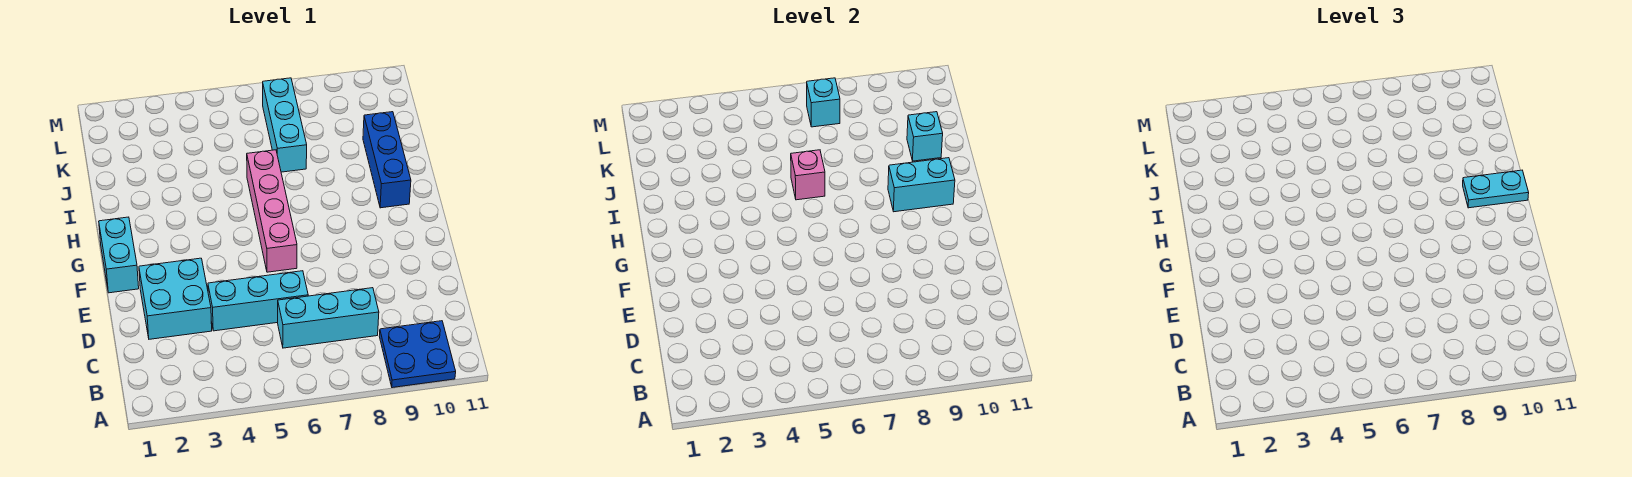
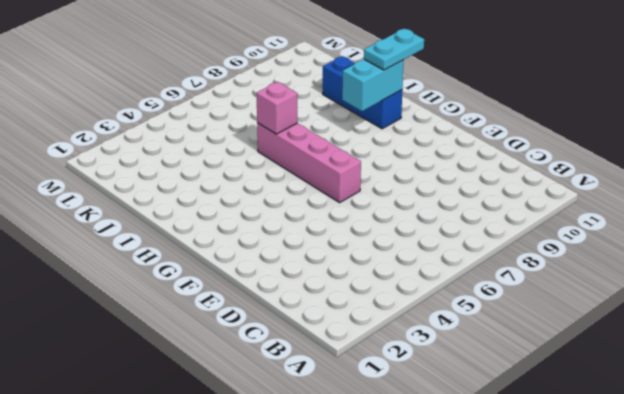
none -> blue 2x2 plate [379,321,456,388]
none -> cyan 1x3 brick [278,288,379,348]
none -> cyan 2x2 brick [139,258,212,339]

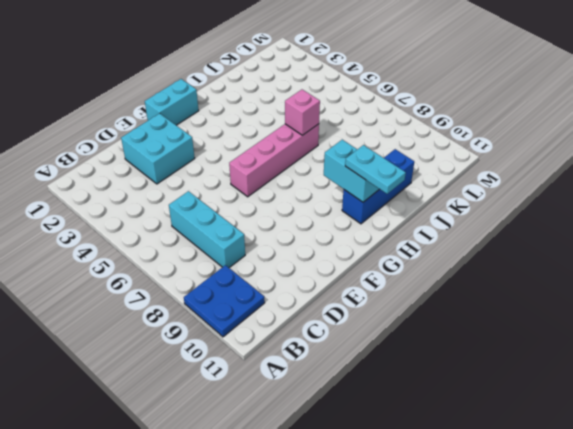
none -> cyan 1x3 brick [208,271,308,331]
none -> cyan 1x3 brick [263,78,307,172]
none -> cyan 1x1 brick [907,112,943,161]

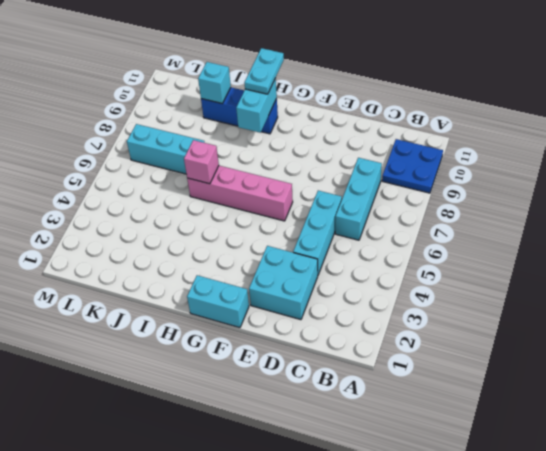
none -> cyan 1x1 brick [807,78,840,127]

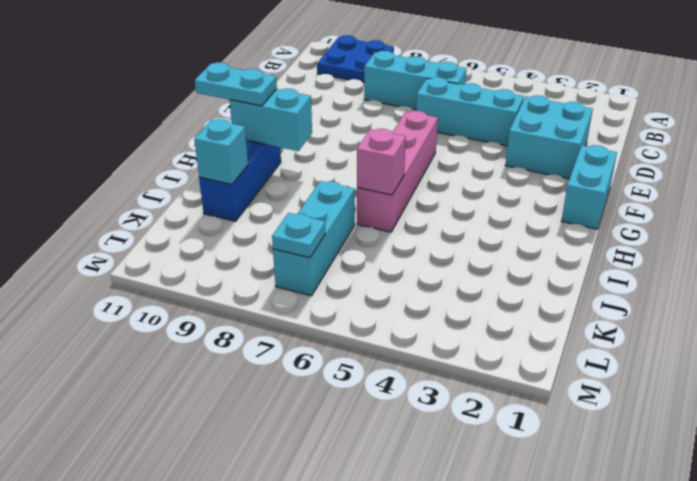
cyan 1x1 plate [272,213,325,258] -> cyan 1x1 brick [807,78,840,127]

